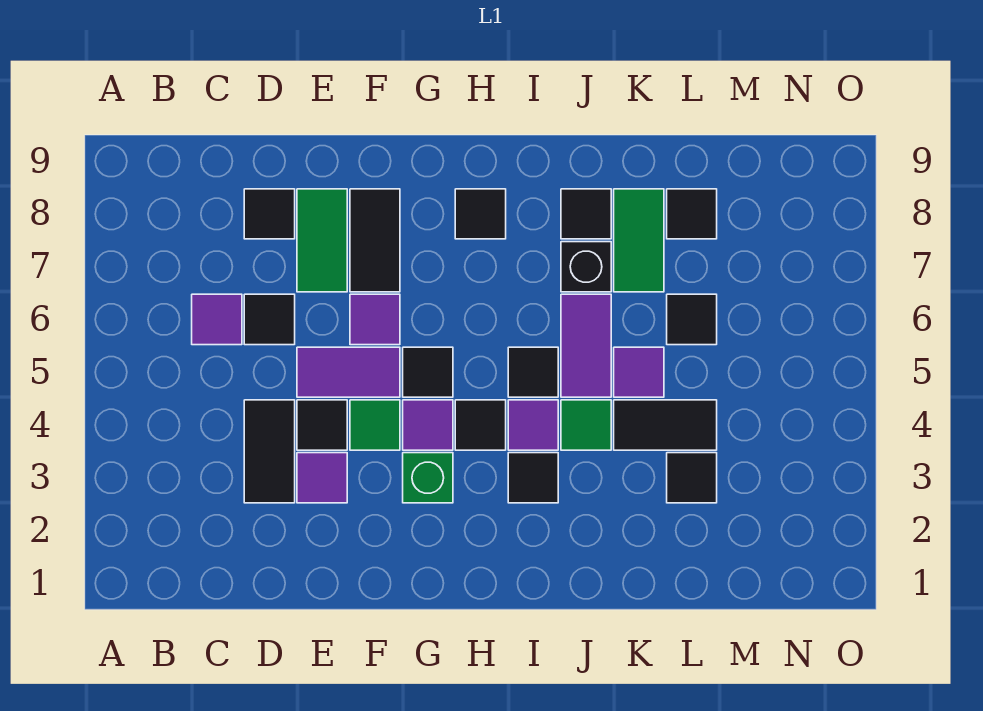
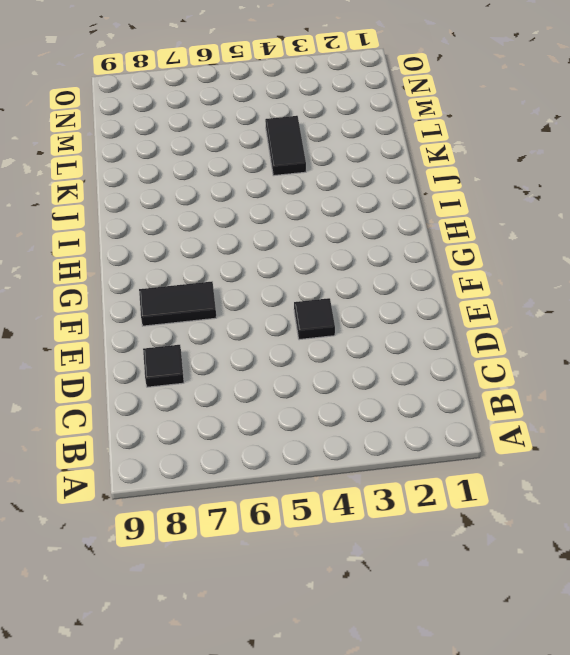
none -> purple 1x1 tile [192,294,242,345]
none -> black 1x2 tile [244,400,295,503]
none -> black 1x1 tile [244,294,295,345]

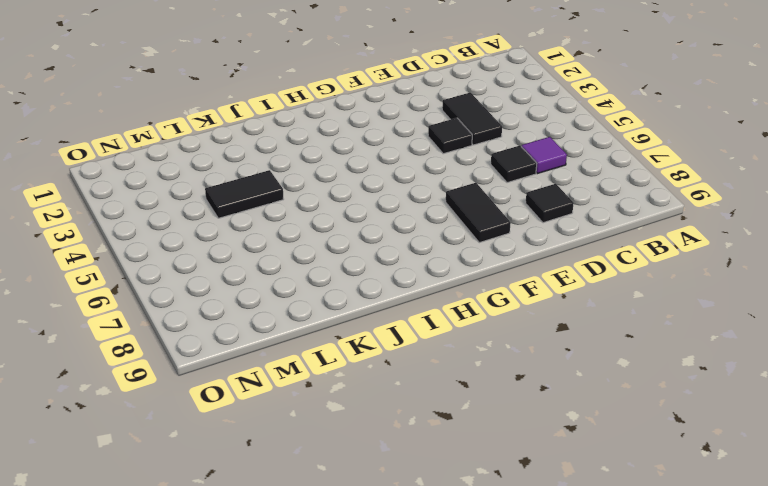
none -> purple 1x1 tile [297,453,347,503]
none -> purple 1x2 tile [297,347,400,397]
none -> green 1x2 tile [297,189,347,292]

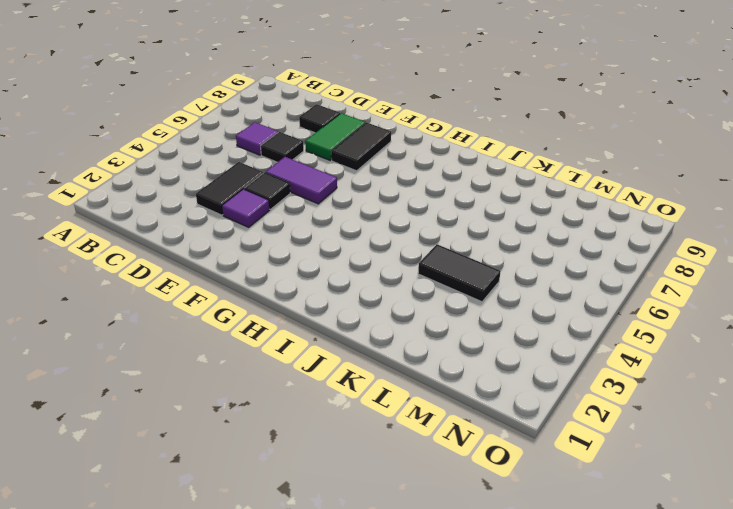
none -> green 1x1 tile [350,400,400,450]
none -> purple 1x1 tile [350,294,400,345]
none -> green 1x1 brick [403,453,453,503]

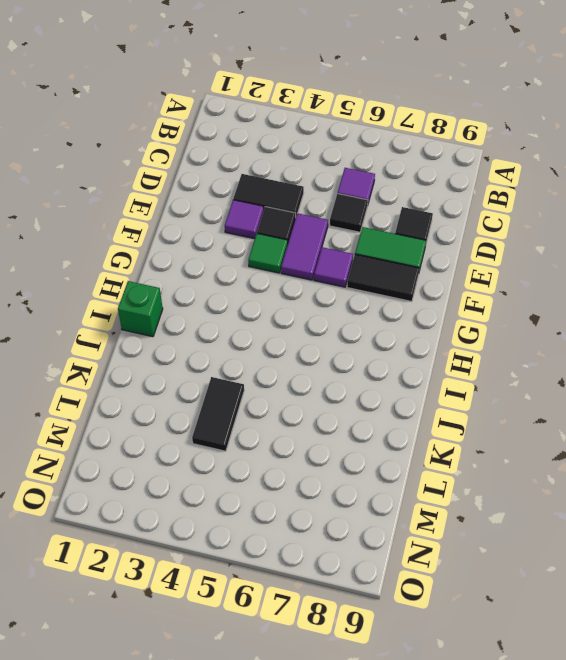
green 1x1 brick [118,281,163,337] -> green 1x1 brick moved to [403,453,453,503]
none -> purple 1x1 tile [403,400,453,450]
none -> black 1x1 tile [403,347,453,397]
none -> black 1x1 tile [455,400,506,450]

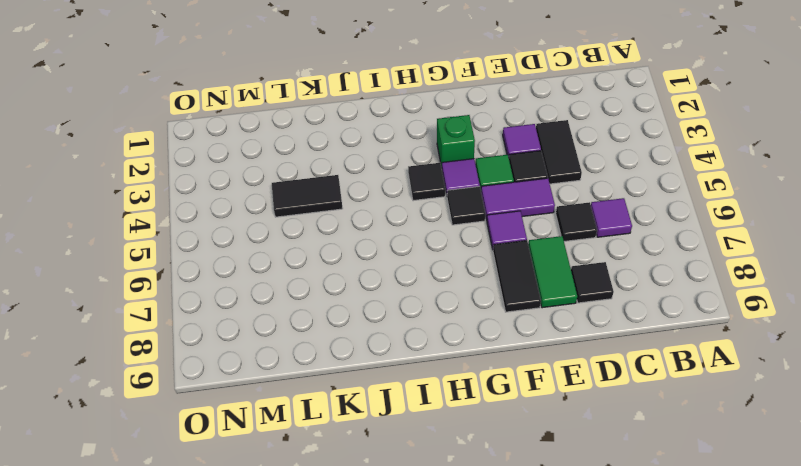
none -> black 1x1 tile [455,189,506,239]
none -> black 1x1 tile [508,453,558,503]
none -> purple 1x1 tile [508,400,558,450]

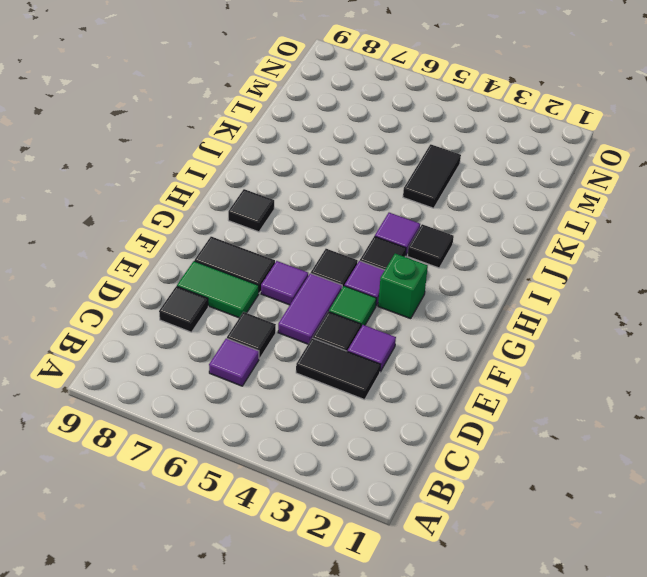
none -> black 1x1 tile [508,347,558,397]
none -> green 1x1 tile [561,400,611,450]
none -> purple 1x2 tile [561,294,611,397]

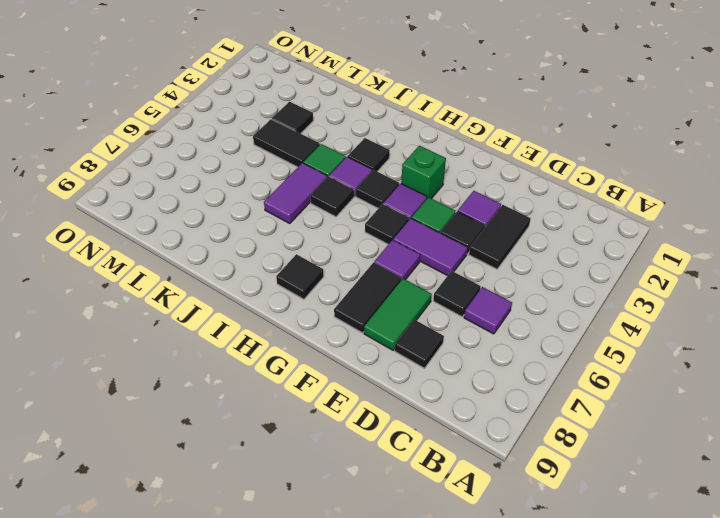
none -> black 1x1 brick [561,242,611,292]
none -> black 1x1 tile [561,189,611,239]
none -> purple 1x1 tile [614,347,664,397]

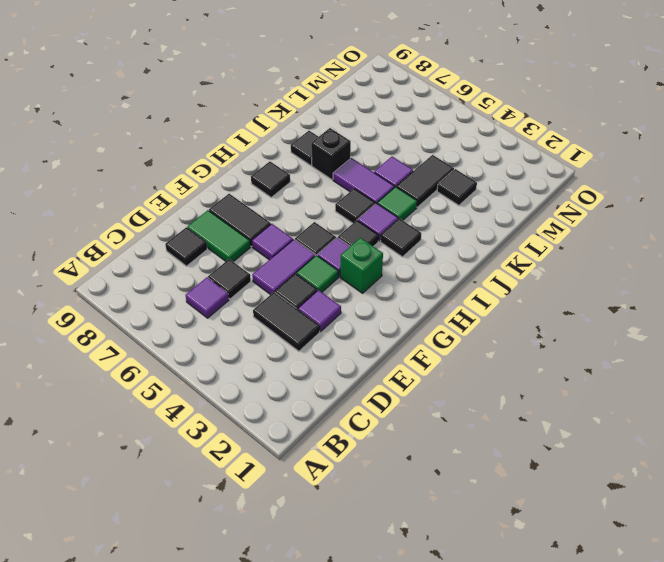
none -> green 1x2 tile [614,189,664,292]
none -> black 1x1 tile [667,294,717,345]
none -> black 1x1 tile [667,189,717,239]

